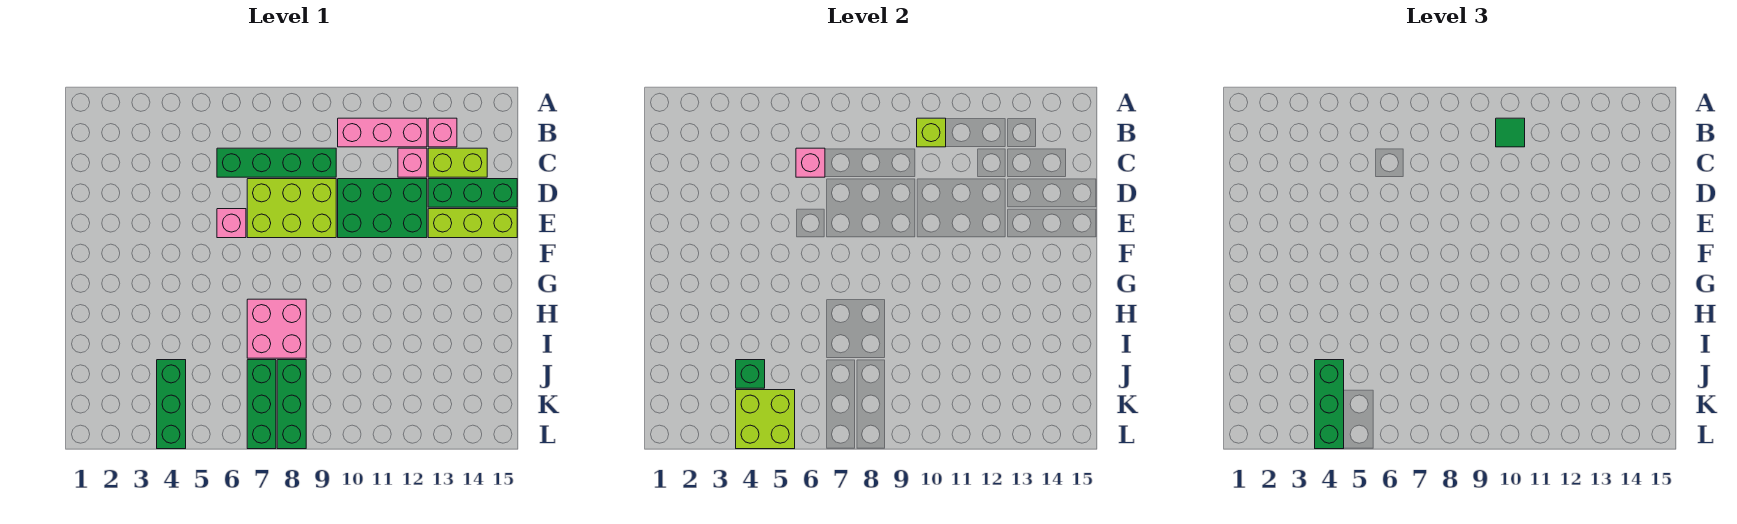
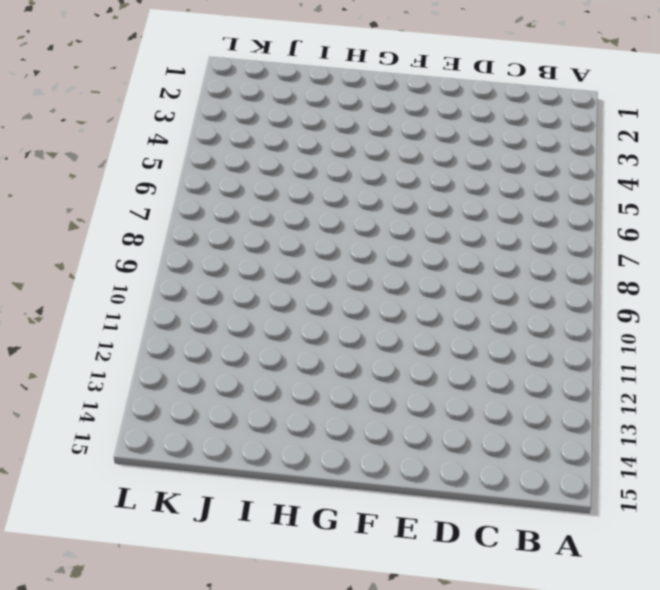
none -> pink 1x3 brick [338,118,427,147]
none -> pink 1x1 brick [428,118,457,147]
none -> green 1x4 brick [217,148,336,177]

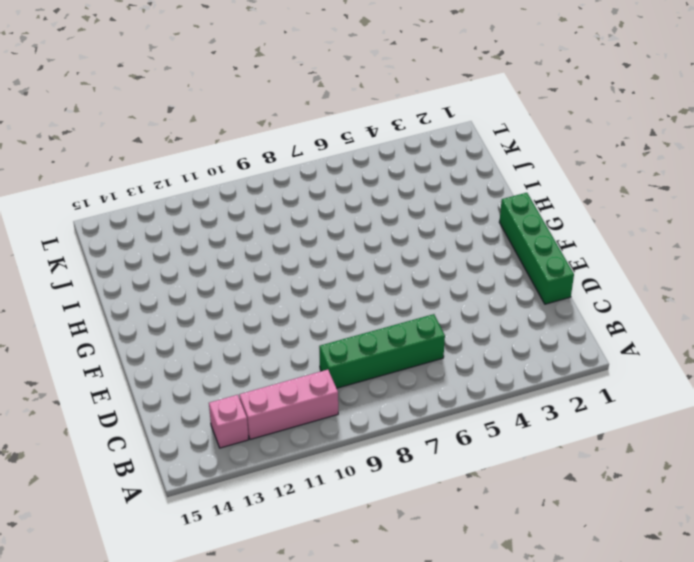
green 1x4 brick [499,193,574,304] -> none
none -> pink 1x1 brick [398,148,427,177]
none -> lime 1x2 brick [428,148,487,177]
none -> lime 2x3 brick [247,179,336,238]

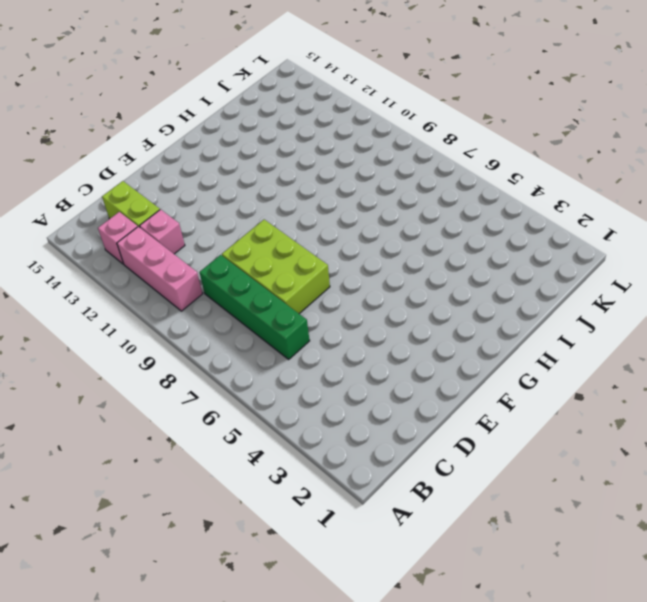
none -> green 2x3 brick [338,179,427,238]
none -> green 1x3 brick [428,179,517,207]
none -> pink 1x1 brick [217,209,246,238]

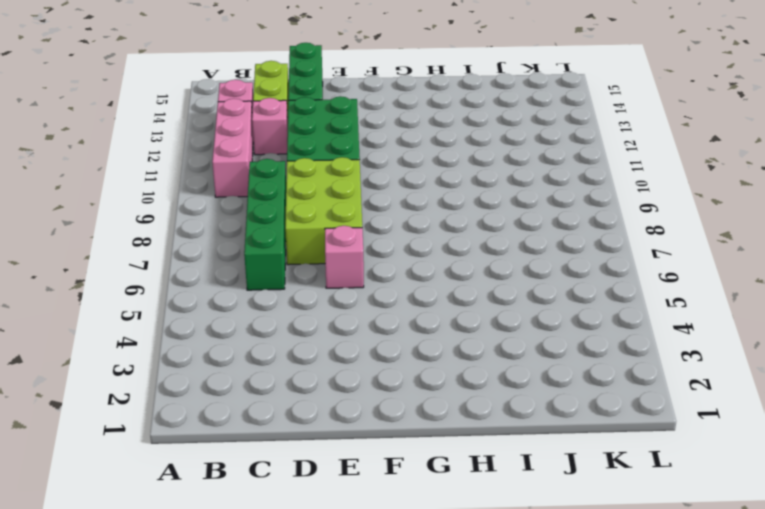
none -> lime 1x3 brick [428,209,517,238]
none -> pink 2x2 brick [247,299,306,358]
none -> green 1x3 brick [157,360,186,449]

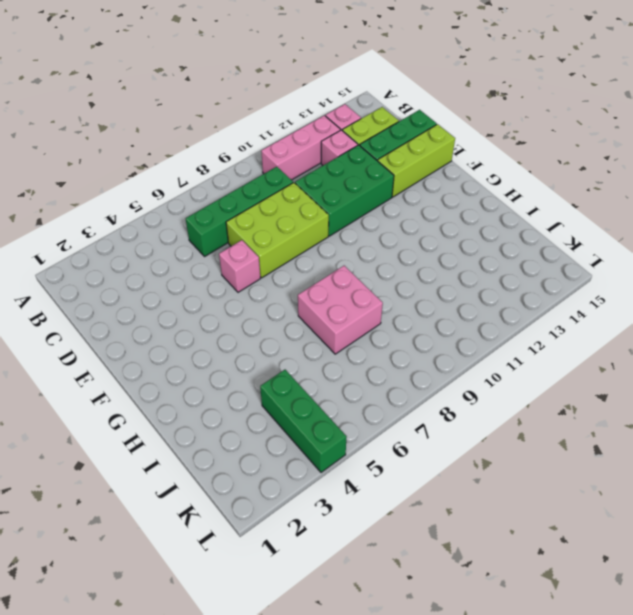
none -> green 1x3 brick [247,360,276,449]
none -> green 1x3 brick [277,360,306,449]
none -> lime 1x1 brick [917,118,946,147]

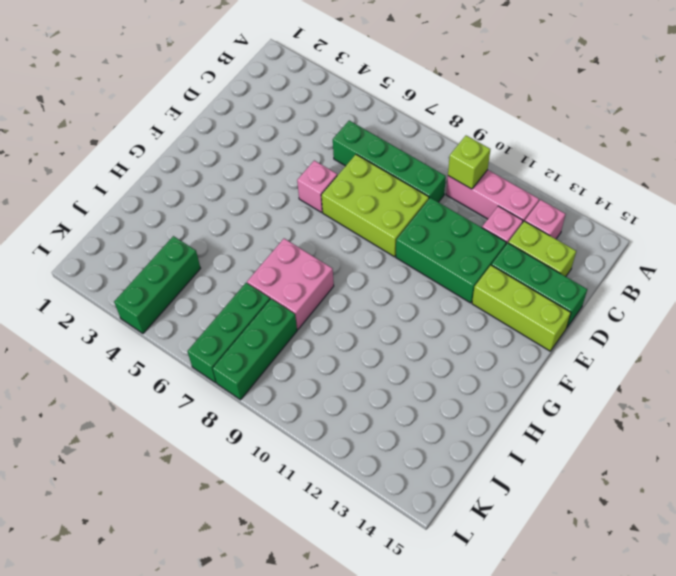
none -> pink 1x1 brick [796,148,825,177]
none -> green 1x1 brick [736,360,765,388]
none -> lime 2x2 brick [736,390,795,449]

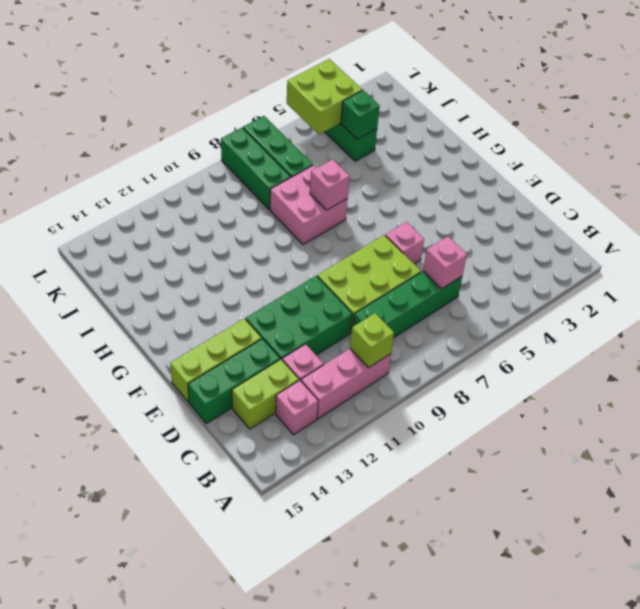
pink 1x1 brick [310,159,350,210] -> none
none -> green 1x1 tile [1496,118,1525,147]
none -> green 1x3 brick [1315,360,1344,449]

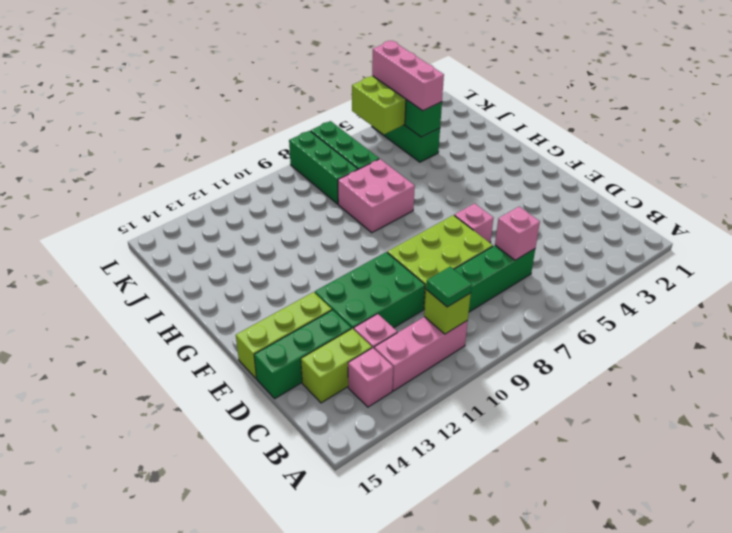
pink 1x3 brick [372,41,444,111] -> green 1x3 brick [1315,360,1344,449]

